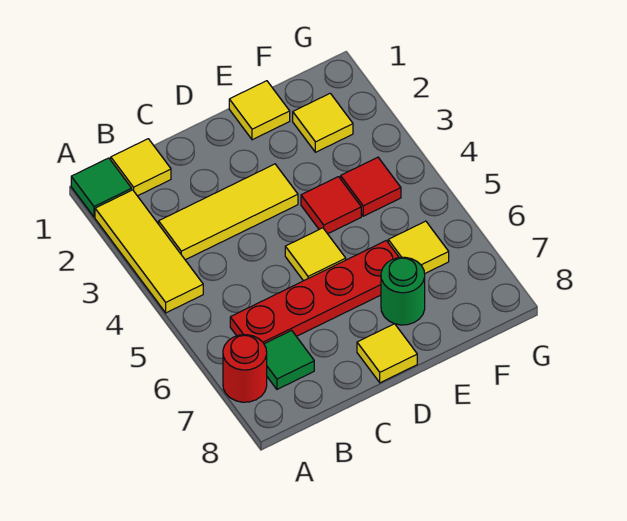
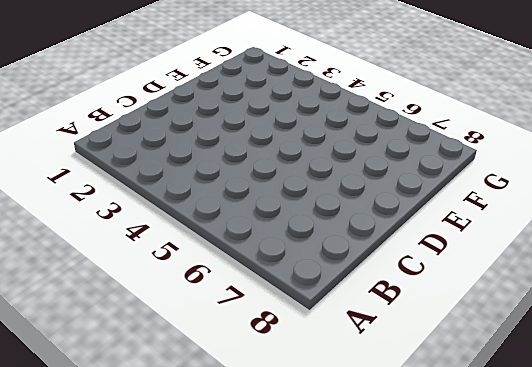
none -> green 1x1 tile [71,158,132,217]
none -> yellow 1x3 tile [95,190,203,313]
none -> red 1x1 round brick [223,335,267,402]

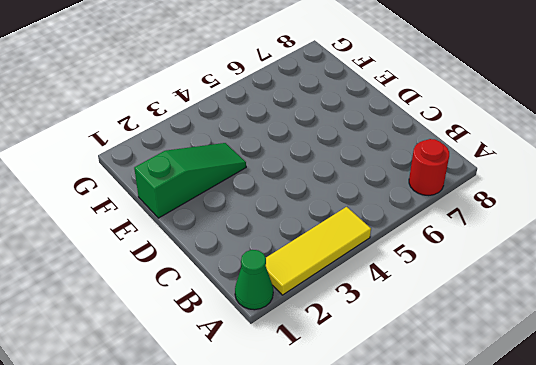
green 1x1 cone [235,250,273,310] -> green 1x1 tile [71,158,132,217]
green 1x3 slope [134,143,246,218] -> yellow 1x1 tile [229,81,290,140]
none -> yellow 1x1 tile [111,139,171,196]
none -> yellow 1x3 tile [159,164,298,260]
none -> red 1x4 plate [230,241,399,344]

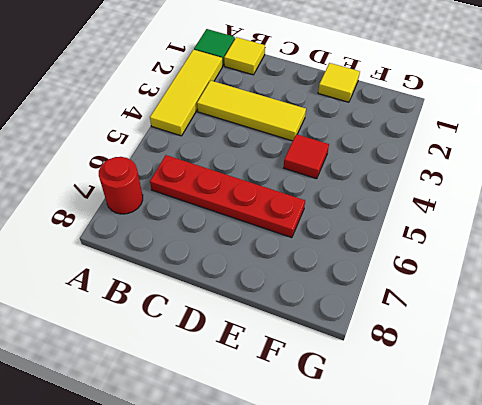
none -> green 1x1 tile [264,330,314,389]
none -> yellow 1x1 tile [285,228,346,281]
none -> yellow 1x1 tile [357,324,417,383]

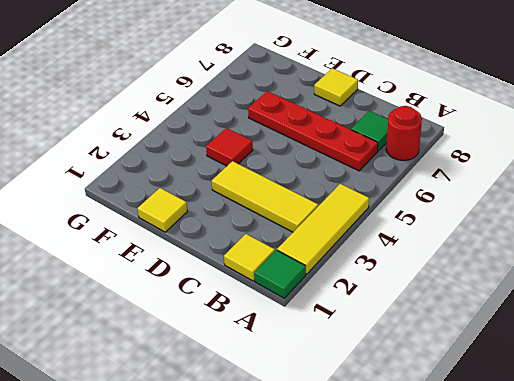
none -> yellow 1x1 tile [285,228,346,281]
none -> green 1x1 round brick [381,257,425,325]
none -> yellow 1x1 tile [293,93,353,152]

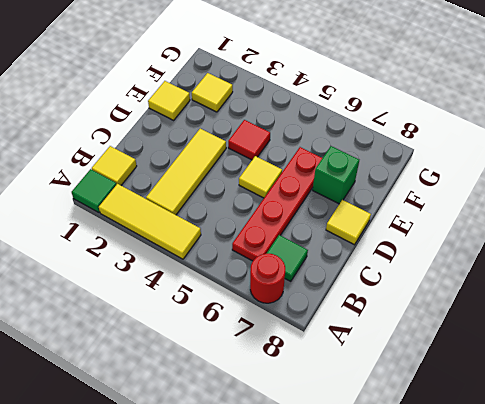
green 1x1 brick [313,146,359,204] -> green 1x1 round brick [381,257,425,325]
none -> red 1x1 tile [341,157,401,216]
none -> yellow 1x1 tile [388,221,449,274]

